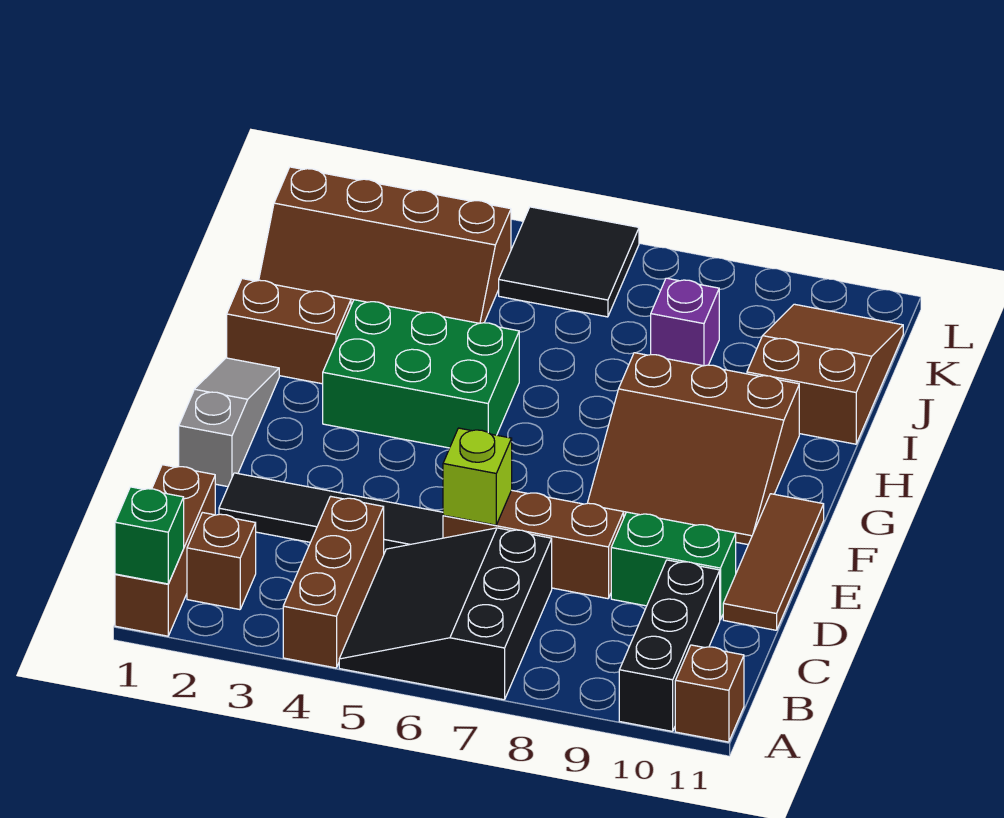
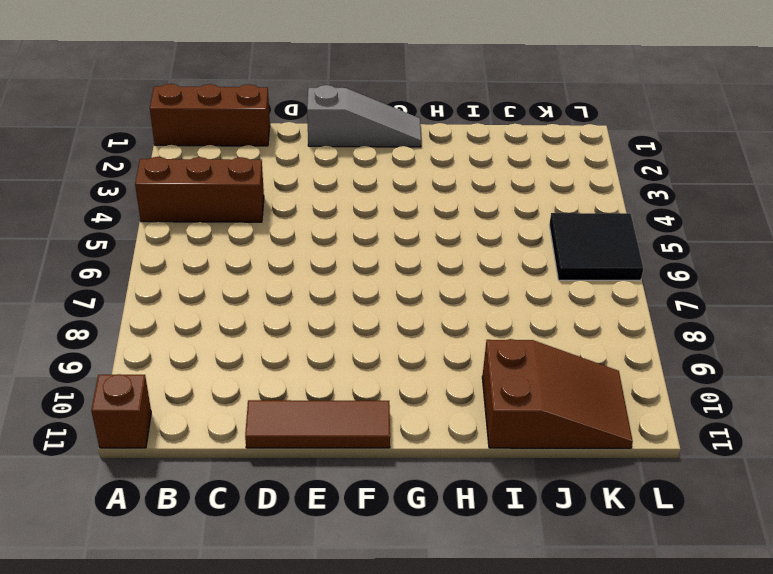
none -> black 3x3 slope [339,528,552,700]
none -> black 1x3 brick [619,560,720,731]
none -> brown 1x1 brick [187,513,256,610]

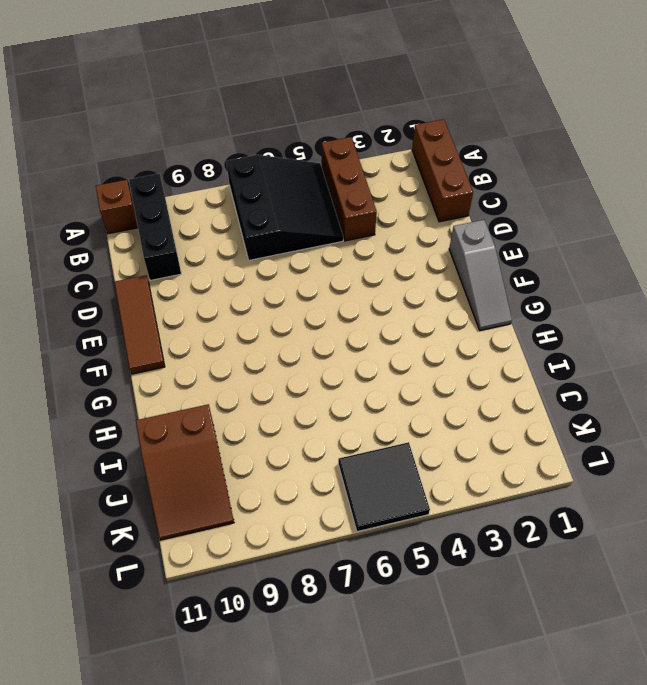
none -> brown 1x1 brick [187,513,256,610]
none -> black 1x4 tile [219,473,443,553]
none -> brown 1x3 brick [443,490,624,599]

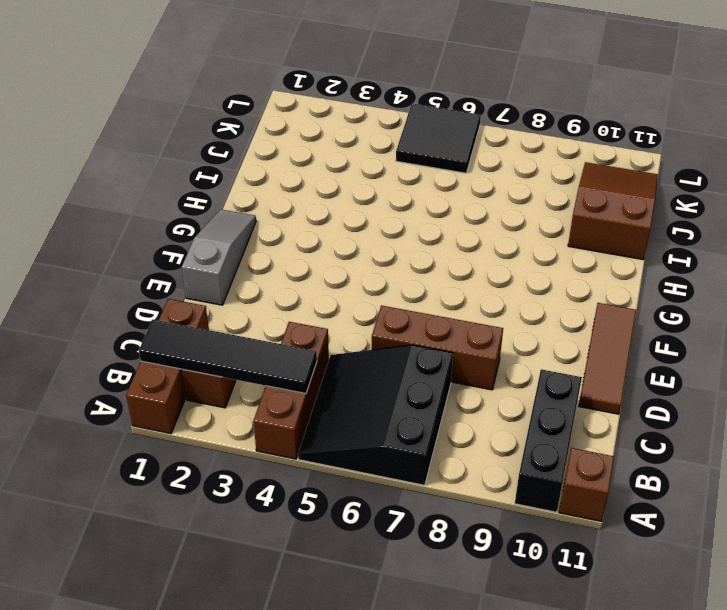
black 1x4 tile [139,319,317,393] -> black 1x4 tile moved to [219,473,443,553]
none -> green 1x2 brick [611,512,736,620]
none -> brown 3x3 slope [588,353,799,545]
none -> green 2x3 brick [323,300,519,448]

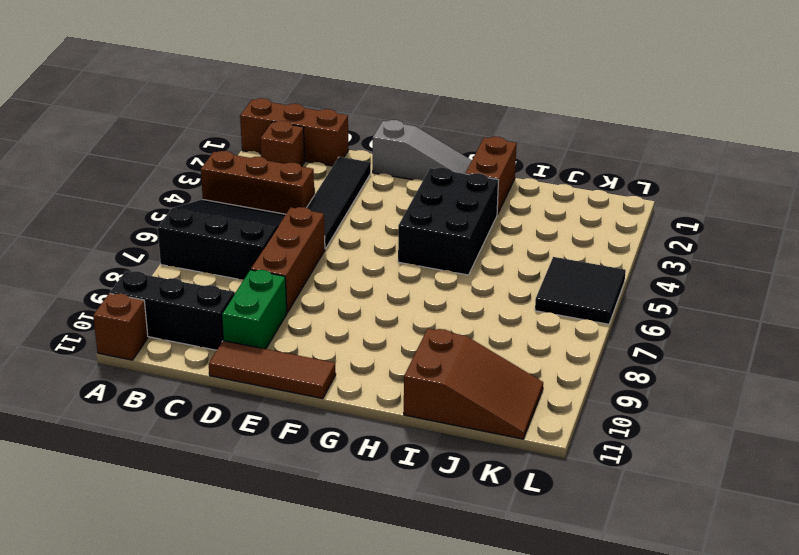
black 2x3 brick [398,167,499,275] -> green 2x3 brick [323,300,519,448]
none -> brown 3x3 slope [588,353,799,545]
none -> brown 2x4 slope [259,167,511,323]
none -> purple 1x1 brick [651,278,719,366]

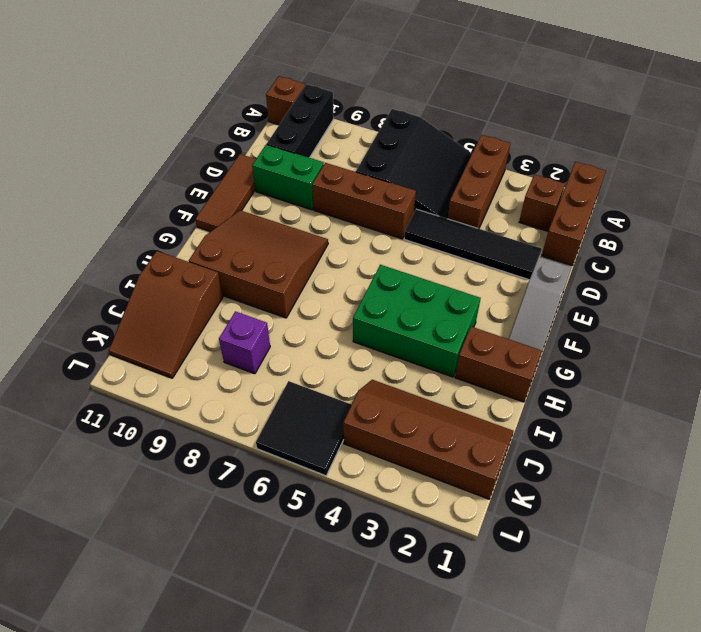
none -> green 1x1 brick [115,487,184,584]
none -> lime 1x1 brick [443,428,512,525]

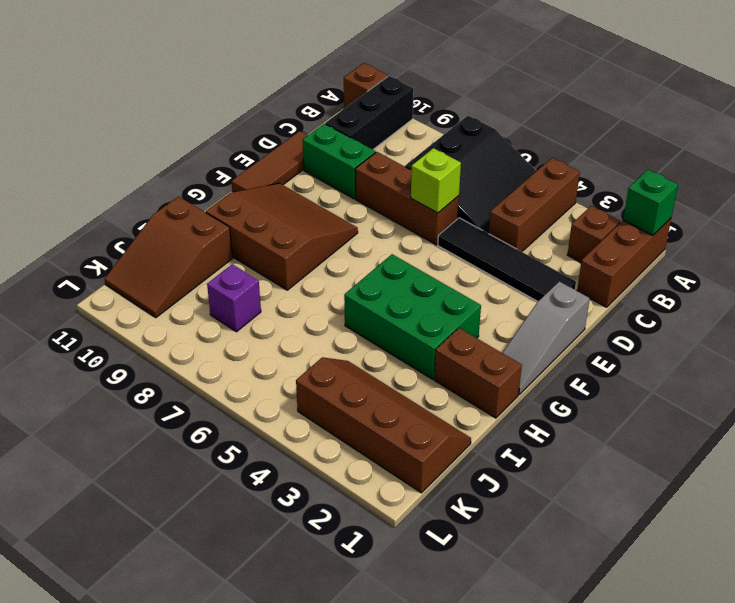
none -> black 2x2 tile [499,207,639,317]

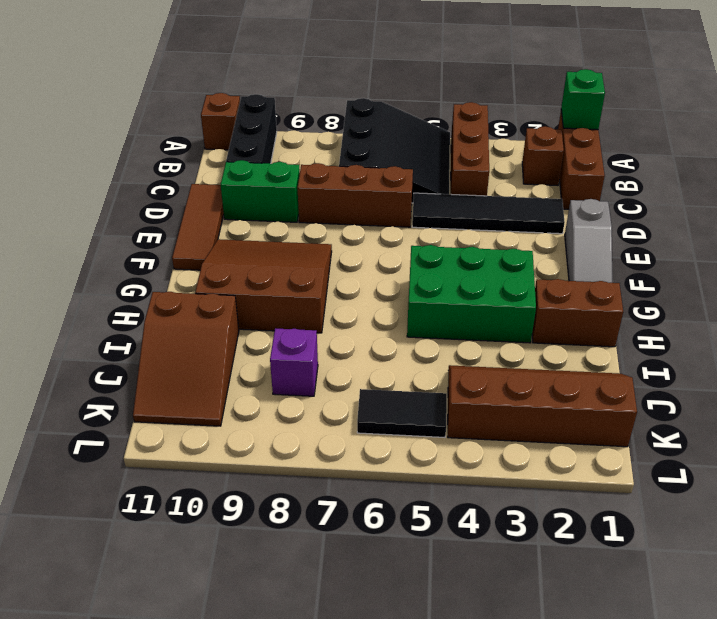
black 1x2 tile [357,389,447,437] -> black 2x2 tile [499,207,639,317]
none -> lime 1x1 brick [443,428,512,525]

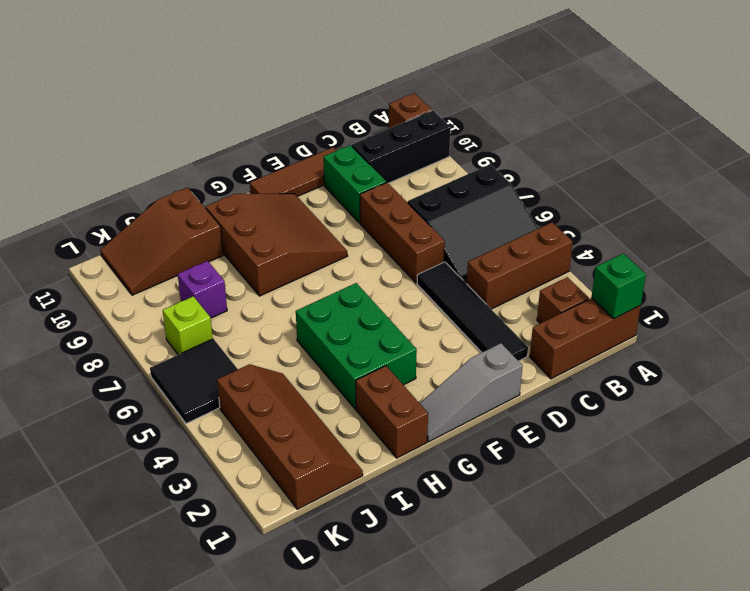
lime 1x1 brick [163,296,213,355] -> lime 1x1 brick moved to [443,428,512,525]

